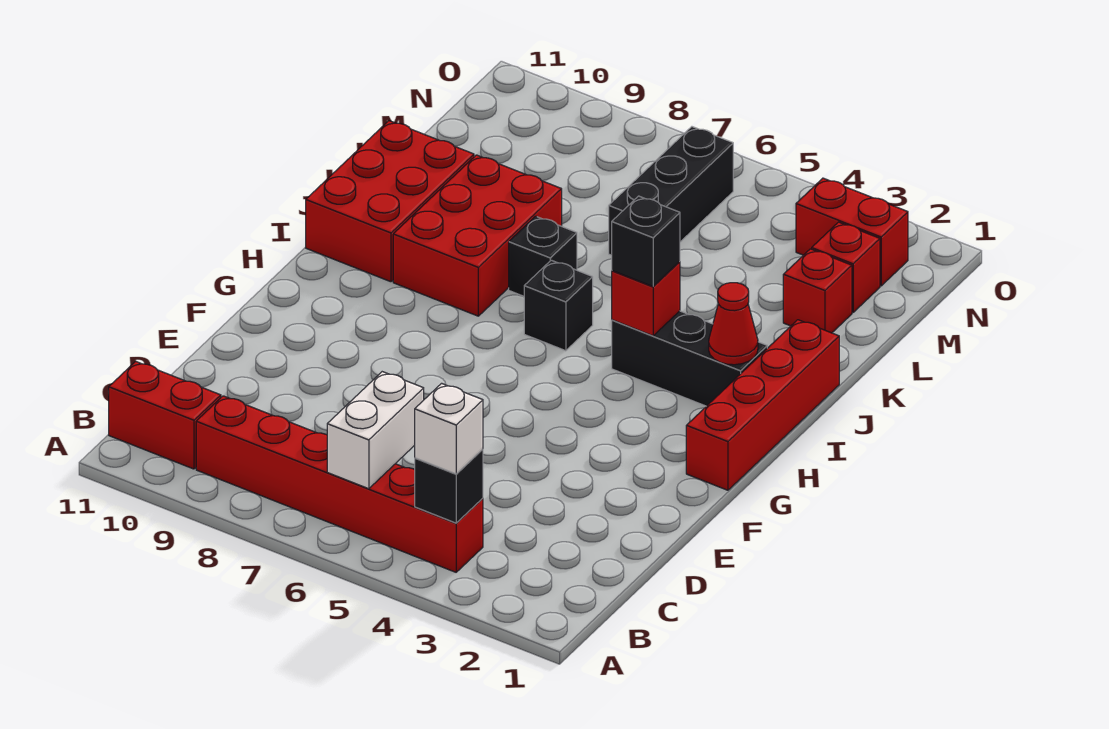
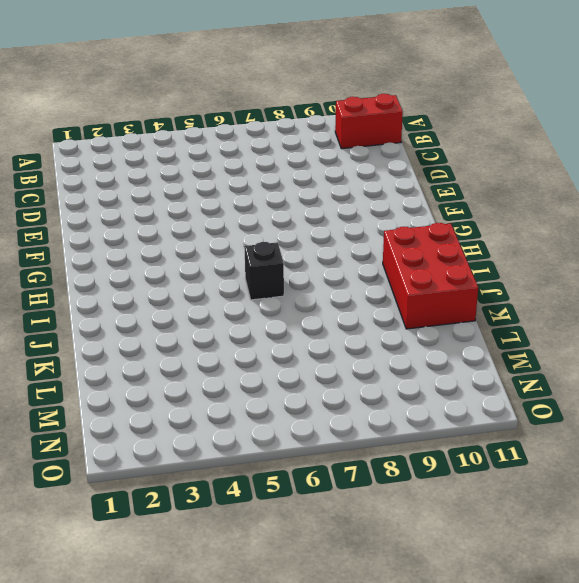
none -> red 1x6 brick [196,396,483,572]
none -> red 1x4 brick [686,320,839,490]
none -> black 1x3 brick [612,311,767,406]

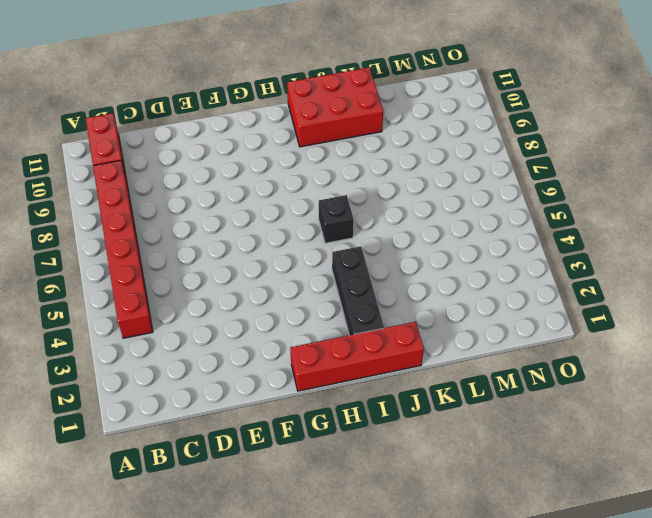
none -> red 2x3 brick [393,155,562,316]
none -> black 1x1 brick [509,216,577,296]
none -> red 1x1 brick [783,249,852,333]

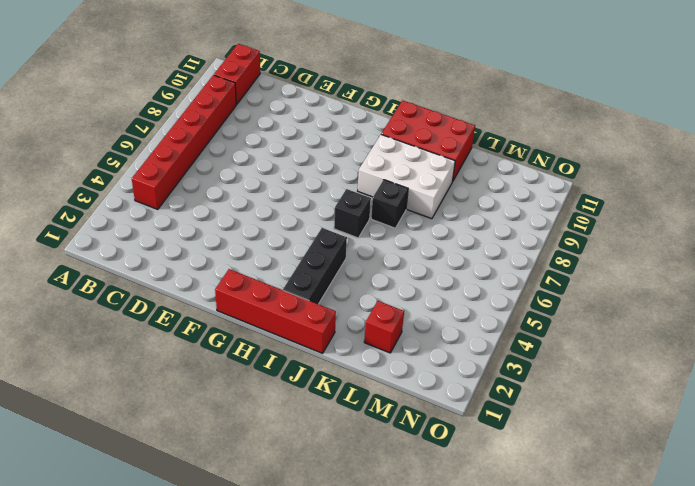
white 2x3 brick [358,135,455,219] -> red 2x3 brick [393,155,562,316]
none -> black 1x3 brick [609,127,733,255]
none -> red 1x1 brick [812,222,880,312]
none -> red 1x2 brick [796,178,908,286]

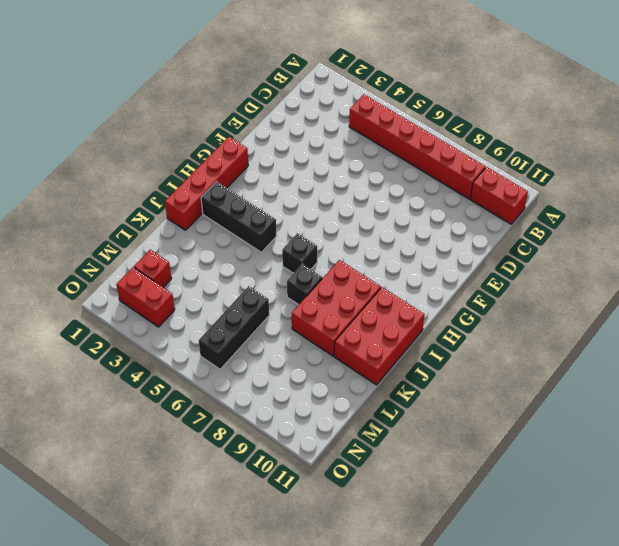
none -> red 1x1 brick [783,249,852,333]
none -> black 1x1 brick [415,449,483,523]
none -> white 1x2 brick [327,372,424,489]

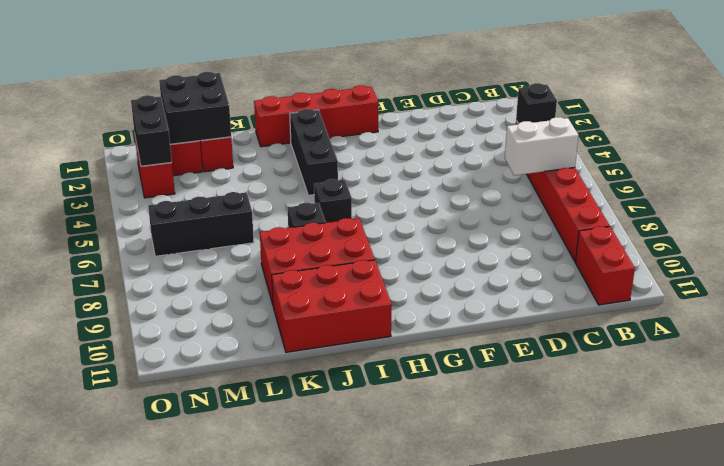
black 2x2 brick [159,72,231,144] -> none
black 1x2 brick [131,95,172,166] -> none
none -> red 1x1 cone [709,283,758,365]
none -> red 1x1 brick [612,262,680,336]
none -> white 1x1 brick [415,383,483,474]

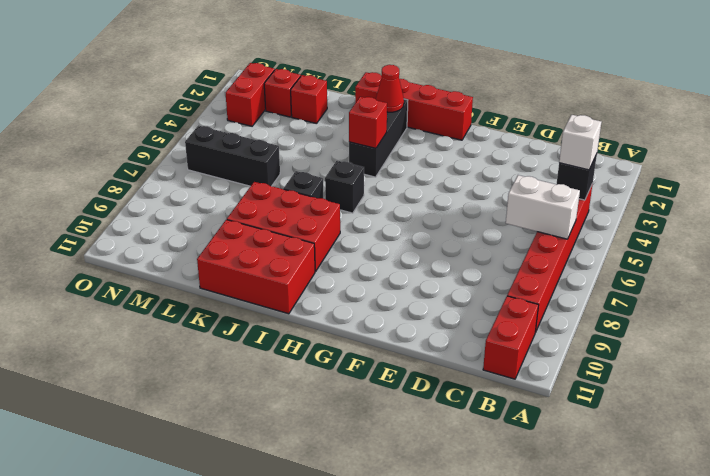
none -> black 1x1 brick [612,196,680,286]

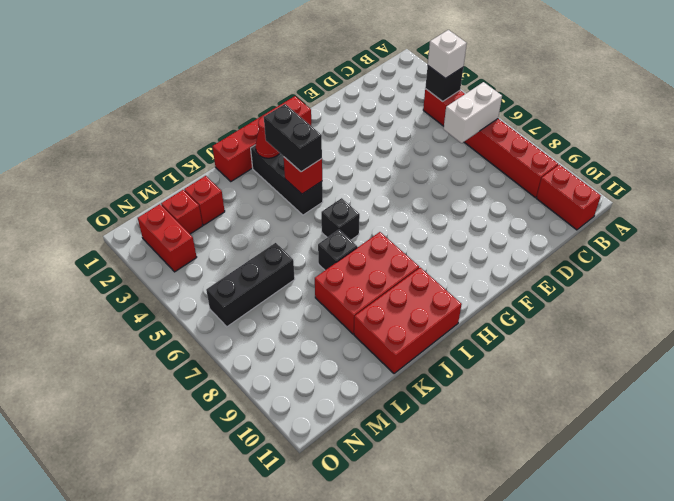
black 1x2 brick [264,104,322,172] -> black 1x1 brick [612,196,680,286]

